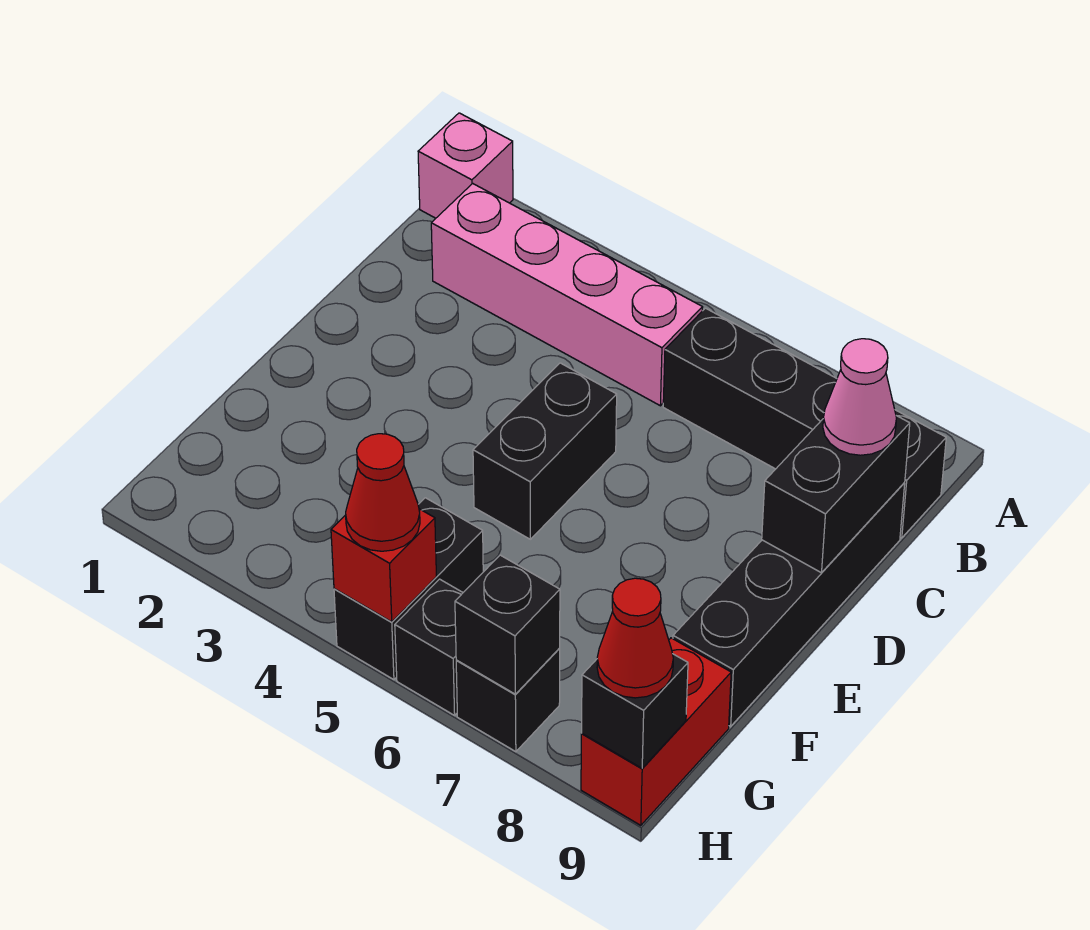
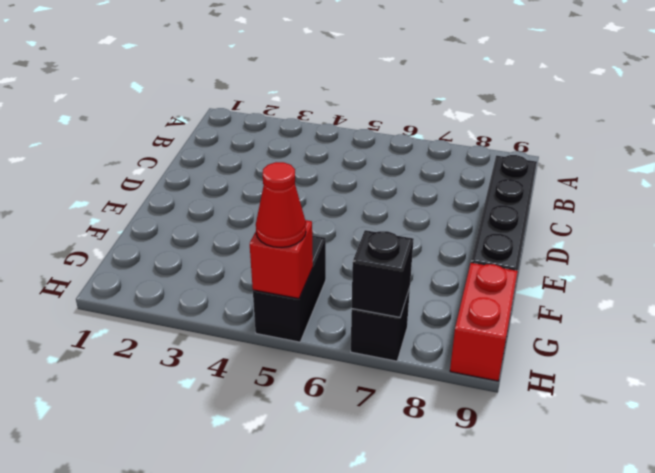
none -> pink 1x1 brick [418,113,513,218]
none -> pink 1x4 brick [431,183,703,406]
none -> black 1x4 brick [663,308,946,538]

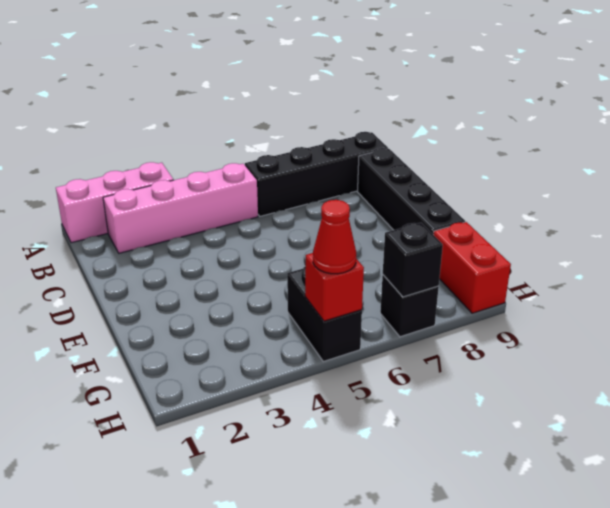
pink 1x3 brick [56,162,173,243] -> pink 1x1 brick [418,113,513,218]
none -> black 1x2 brick [473,363,617,539]
none -> black 1x1 brick [395,579,463,715]
none -> black 1x2 brick [762,416,910,573]

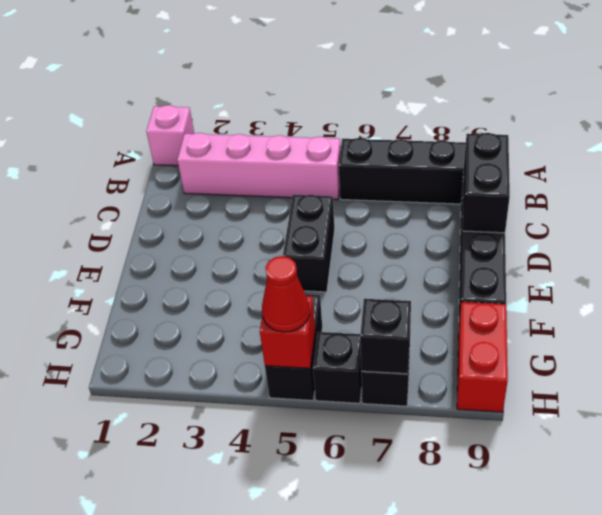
none -> black 1x1 brick [582,654,688,768]
none -> pink 1x1 cone [823,339,896,455]
none -> red 1x1 cone [597,578,673,698]

